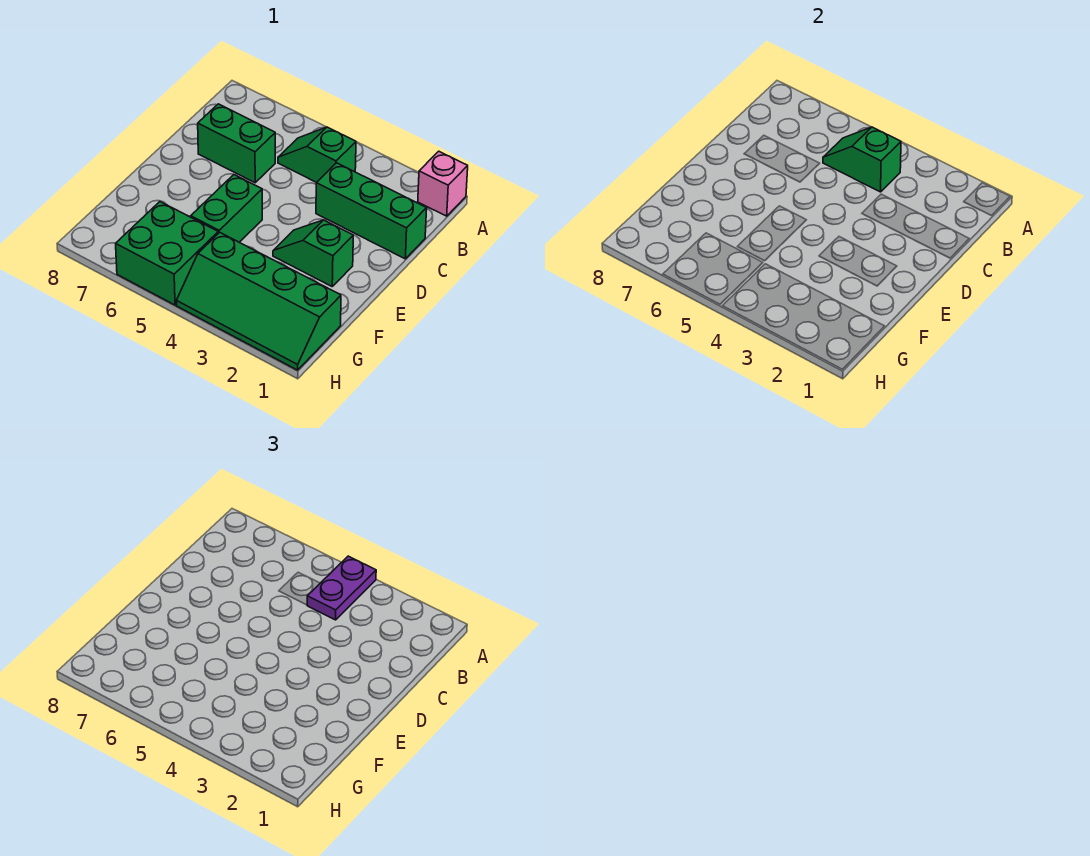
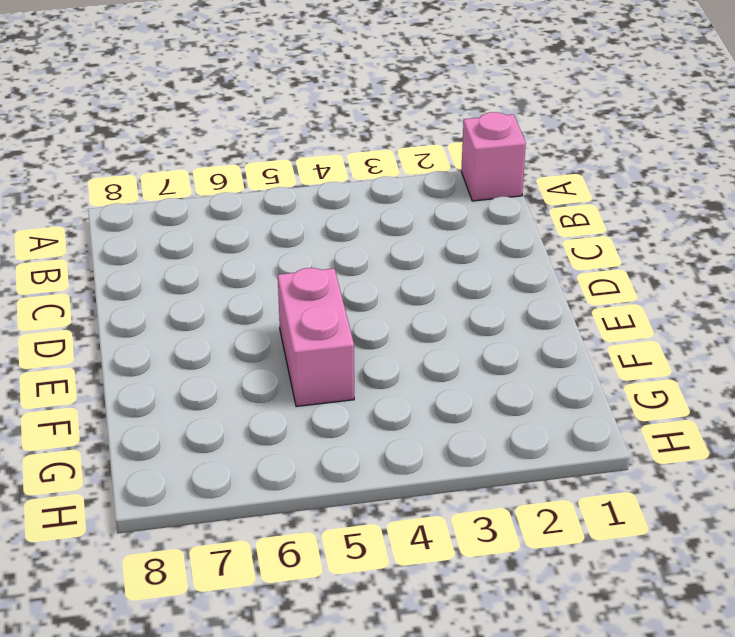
pink 1x2 brick [278,268,354,407] -> green 1x2 brick [191,175,262,242]
none -> green 1x2 slope [278,127,356,183]
none -> green 1x3 brick [316,163,427,259]

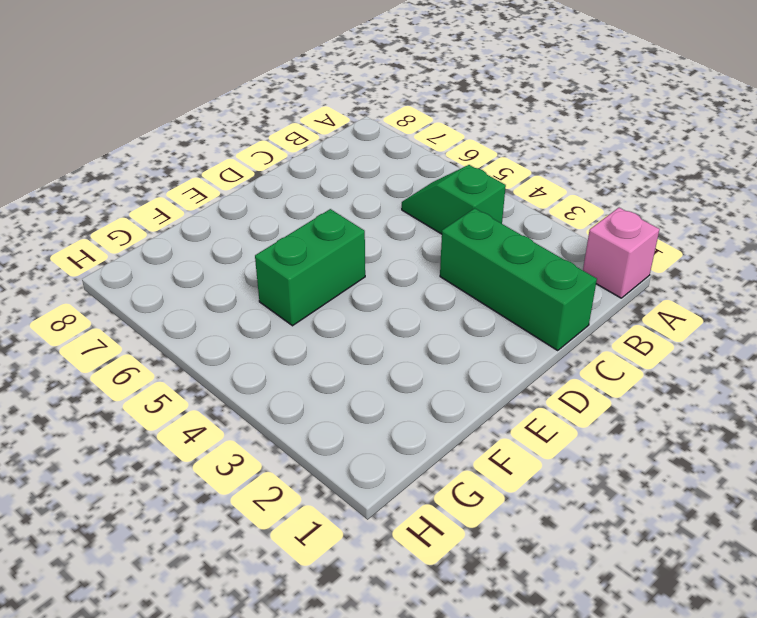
none -> green 1x2 brick [198,104,275,183]
none -> green 1x2 slope [273,220,353,286]

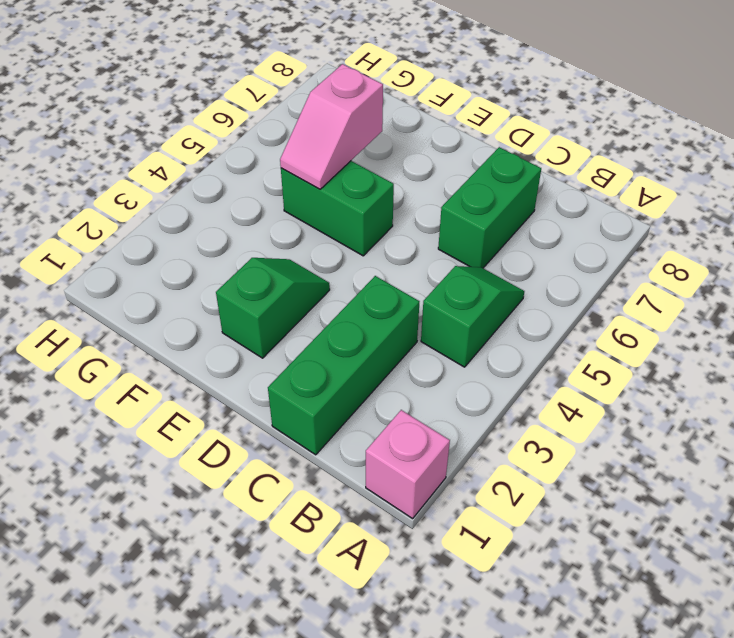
pink 1x2 slope [280,64,383,189] -> none
none -> green 2x4 slope [176,233,341,370]
none -> green 2x2 brick [116,202,218,305]

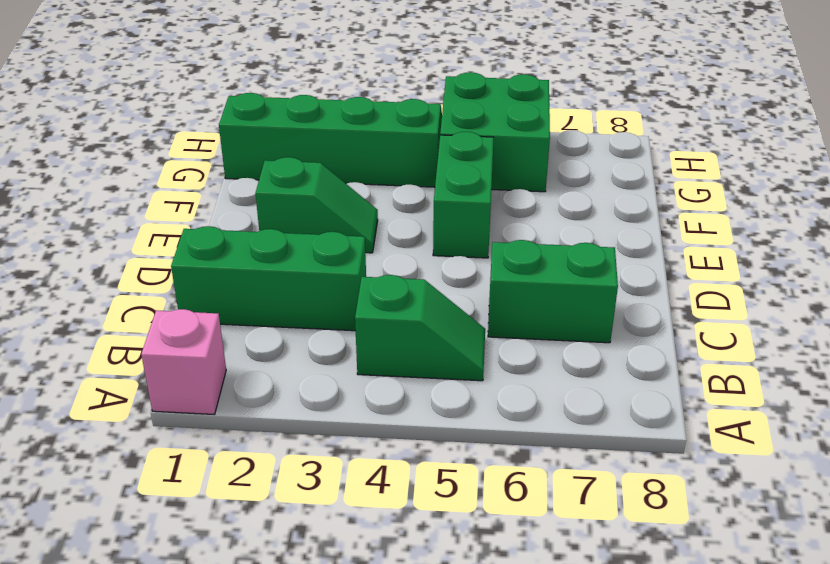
none -> green 1x2 slope [823,127,901,192]
none -> purple 1x2 plate [307,556,376,620]

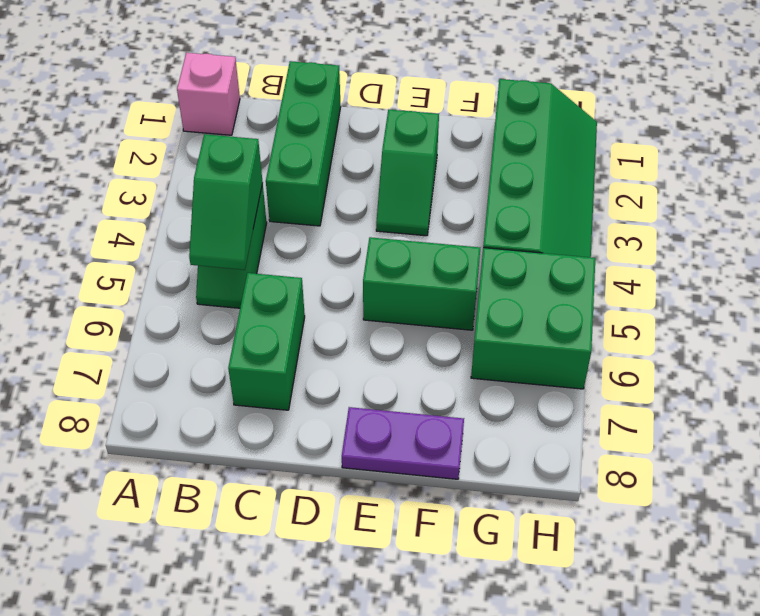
purple 1x2 plate [342,407,464,479] -> purple 1x2 plate moved to [307,556,376,620]

